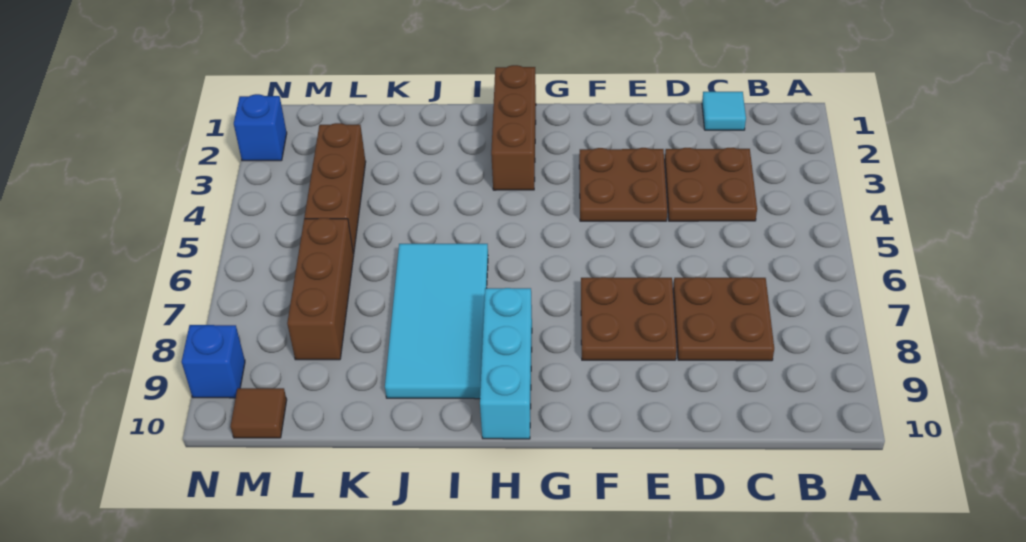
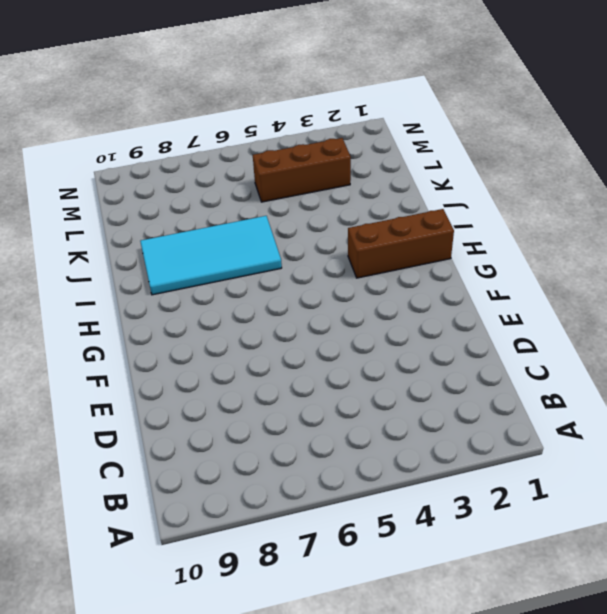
none -> cyan 1x1 tile [702,92,746,130]
none -> brown 2x2 plate [665,148,757,221]
none -> brown 2x2 plate [673,277,774,361]

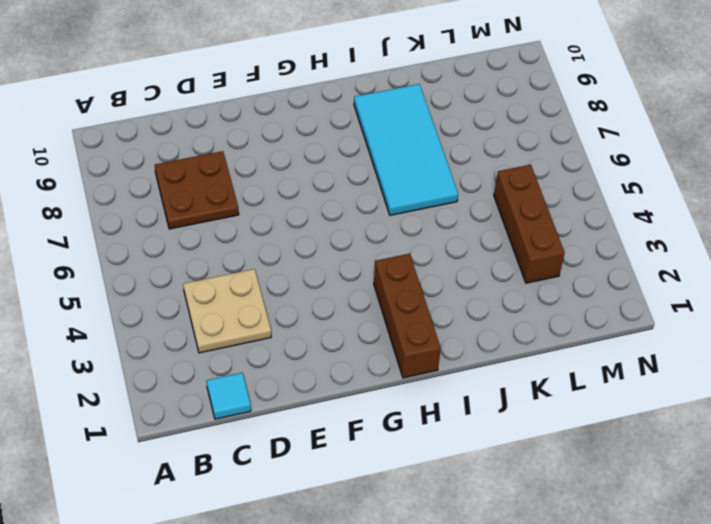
tan 2x2 plate [183,269,271,353] -> brown 2x2 plate [665,148,757,221]
none -> brown 2x2 plate [579,148,667,221]
none -> brown 2x2 plate [581,277,677,360]
none -> cyan 1x3 brick [480,288,532,439]

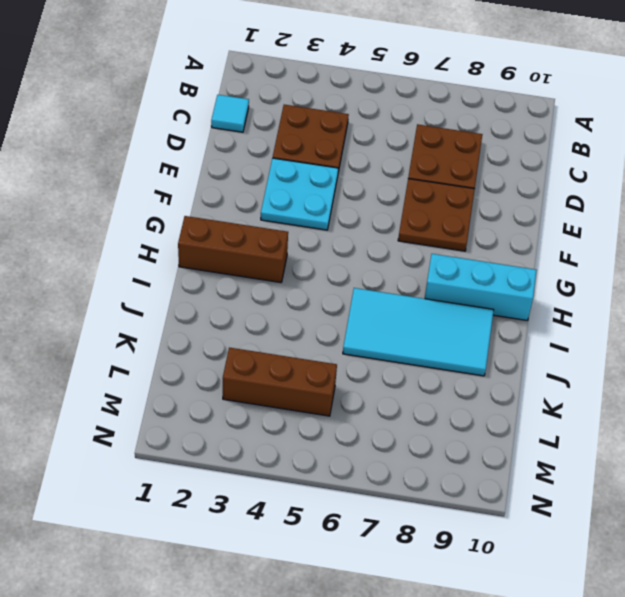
cyan 2x2 plate [261,158,338,230] -> brown 2x2 plate [579,148,667,221]
none -> brown 1x3 brick [287,218,354,360]
none -> brown 1x1 tile [230,388,287,438]
none -> blue 1x1 brick [234,94,287,161]

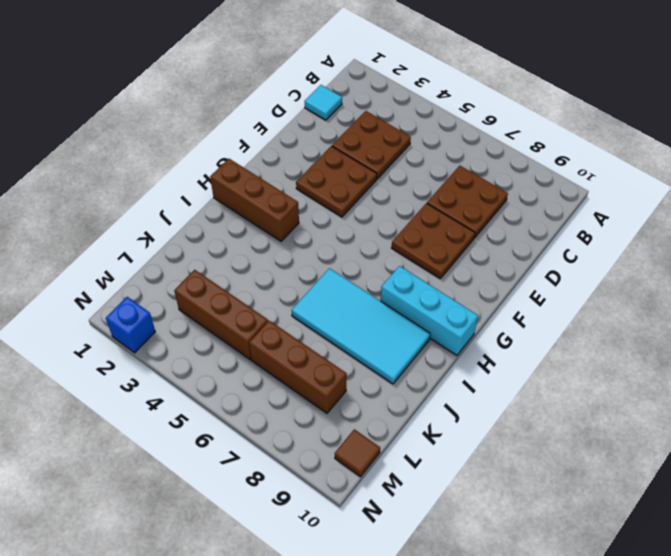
none -> blue 1x1 brick [181,325,245,398]

